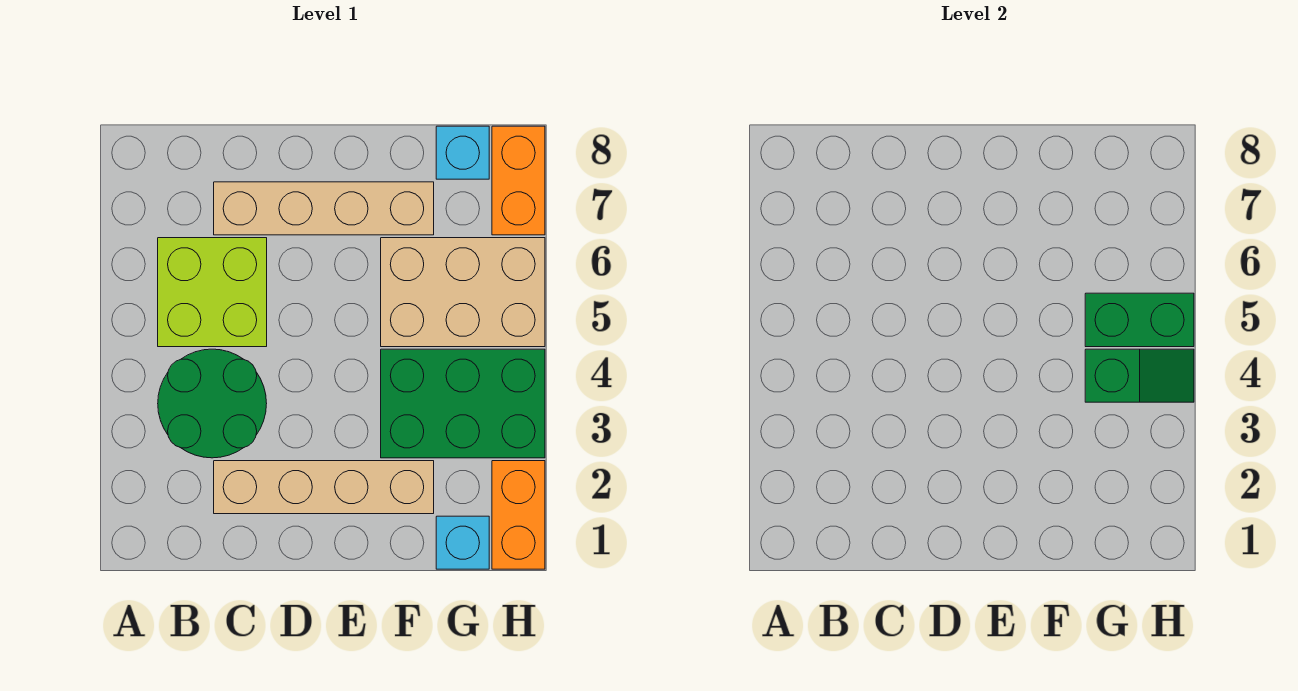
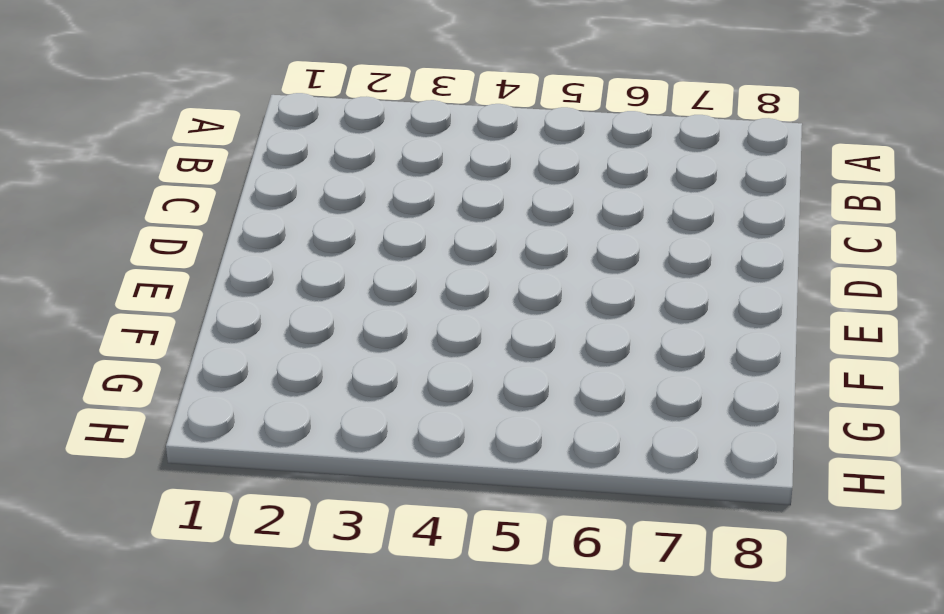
none -> green 2x2 round brick [158,349,267,458]
none -> lime 2x2 brick [158,238,267,347]
none -> tan 1x4 brick [214,461,434,514]

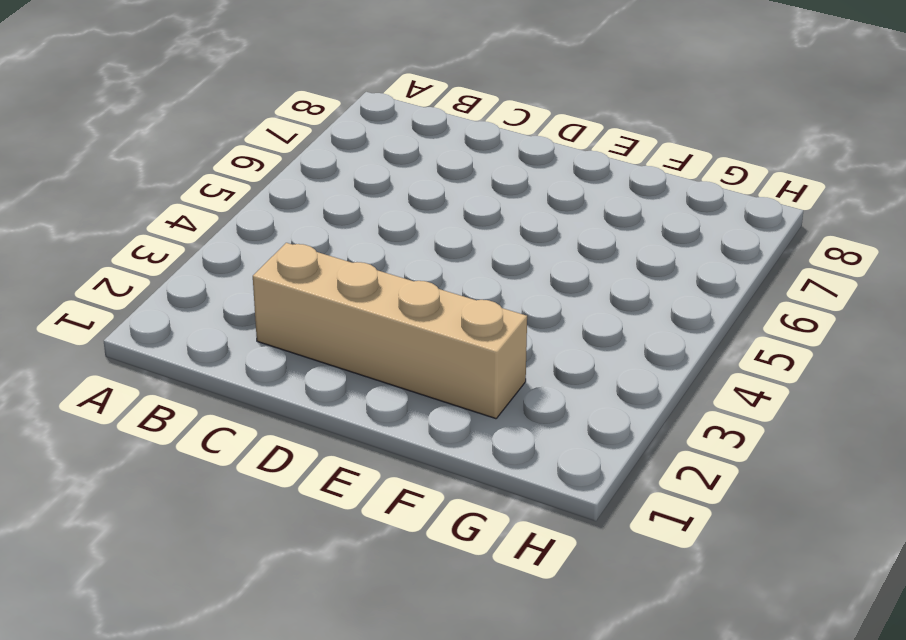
none -> green 2x2 round brick [158,349,267,458]
none -> lime 2x2 brick [158,238,267,347]
none -> tan 1x4 brick [214,182,434,235]

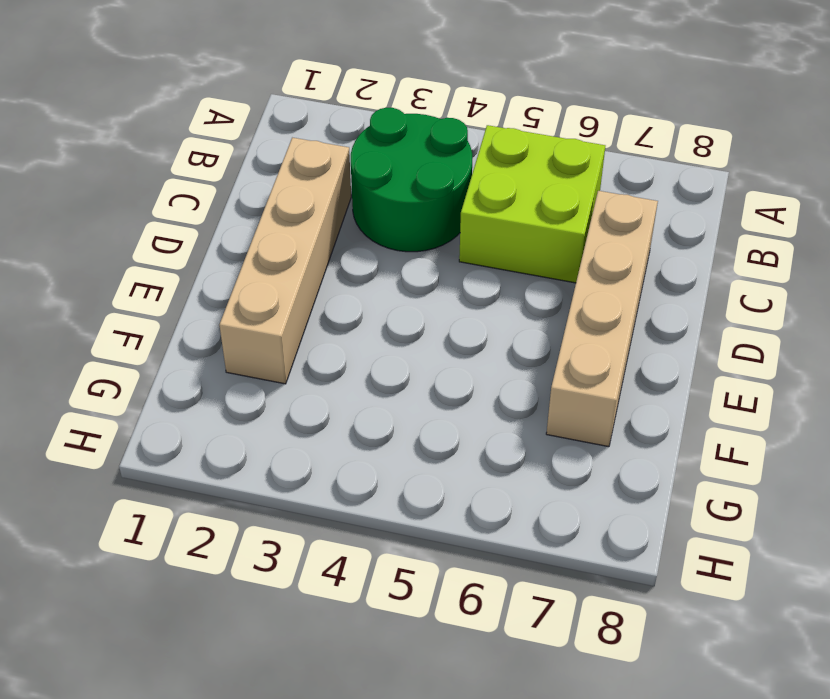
none -> green 2x3 brick [381,349,545,458]
none -> tan 2x3 brick [381,238,545,347]
none -> cyan 1x1 brick [436,516,489,569]

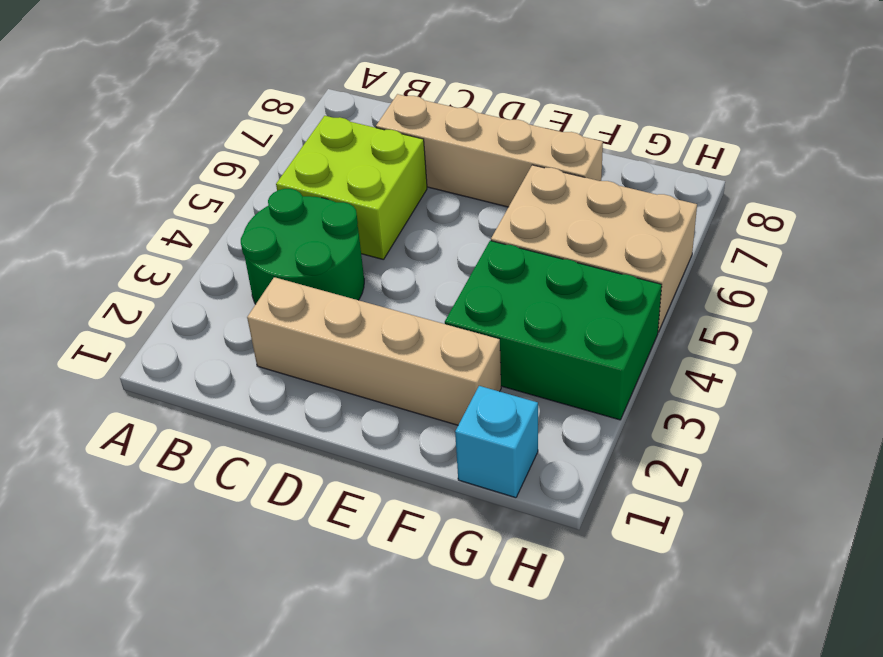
none -> cyan 1x1 brick [436,126,489,179]
none -> orange 1x2 brick [492,461,545,569]
none -> orange 1x2 brick [492,126,545,235]

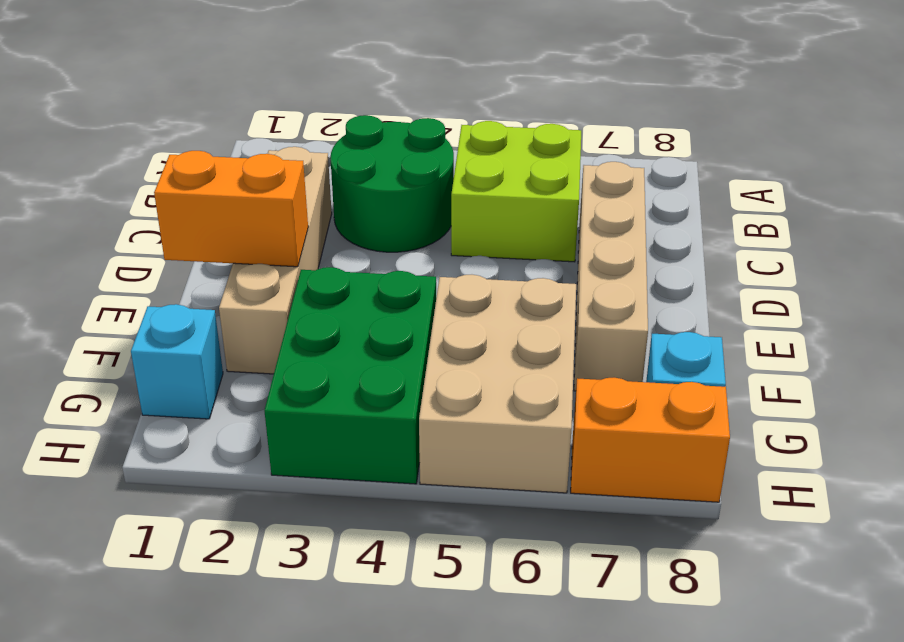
orange 1x2 brick [154,151,308,267] -> orange 1x2 brick moved to [492,461,545,569]
none -> green 1x2 slope [1085,349,1194,402]
none -> green 1x2 brick [1085,293,1194,347]

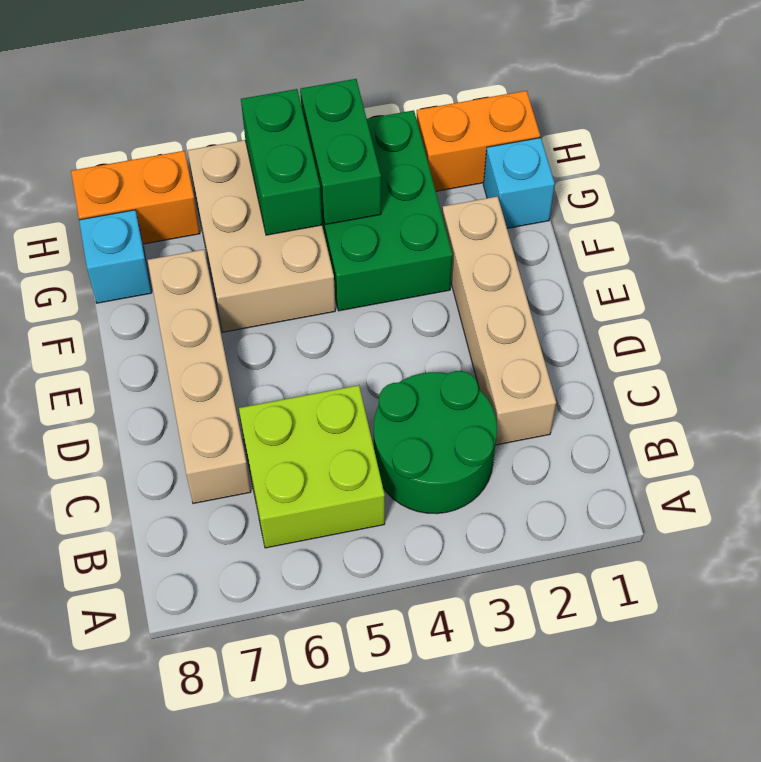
green 1x2 brick [300,79,381,225] -> green 1x2 slope [1085,349,1194,402]

